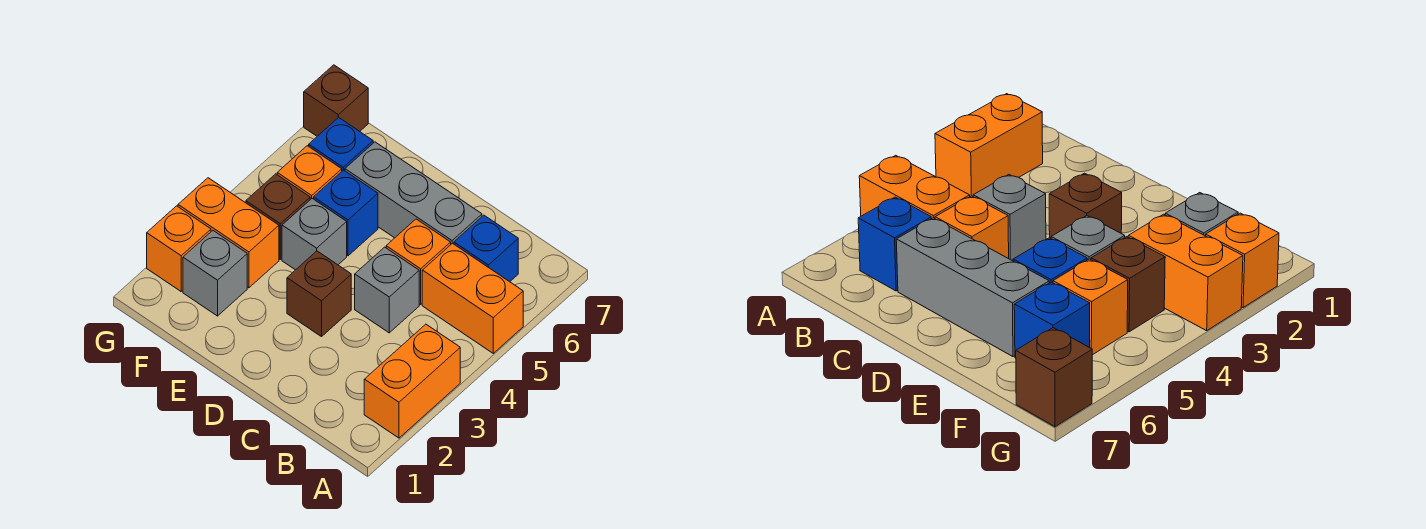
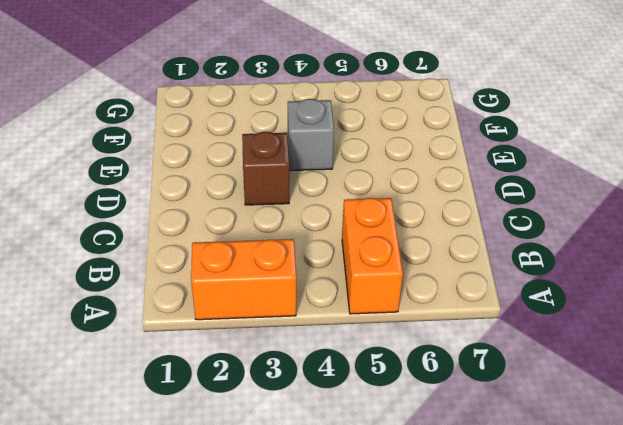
none -> blue 1x1 brick [454,215,518,282]
none -> grey 1x1 brick [355,247,419,333]
none -> orange 1x1 brick [386,219,451,304]

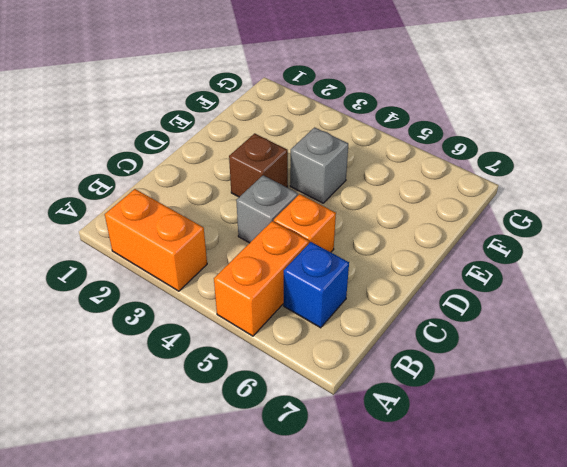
none -> grey 1x3 brick [345,142,482,244]
none -> blue 1x1 brick [314,170,378,256]
none -> grey 1x1 brick [183,231,247,316]

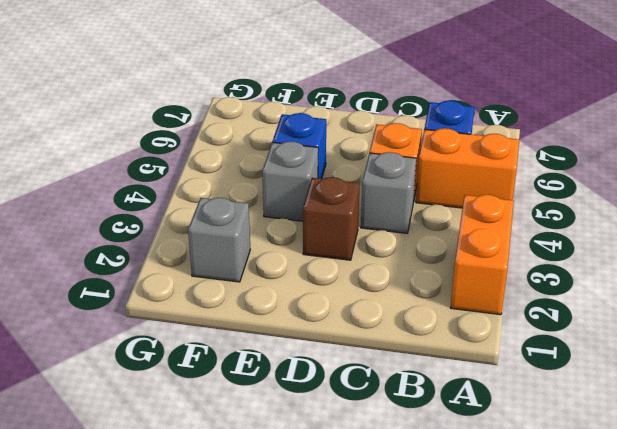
none -> grey 1x3 brick [345,142,482,244]
none -> orange 1x2 brick [178,178,279,288]
none -> brown 1x1 brick [246,174,310,259]

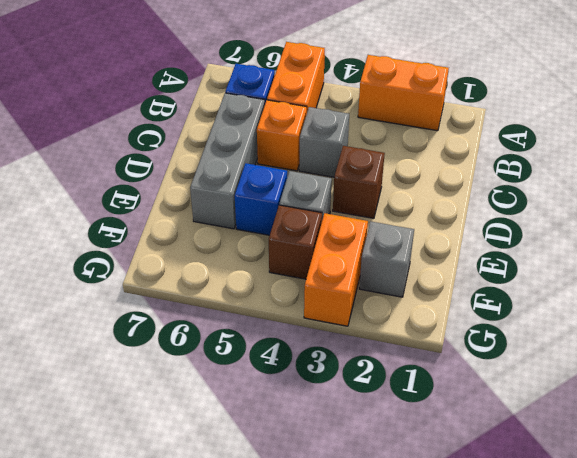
none -> orange 1x1 brick [277,146,342,200]
none -> blue 1x1 brick [309,117,373,171]
none -> orange 1x1 brick [147,206,211,291]

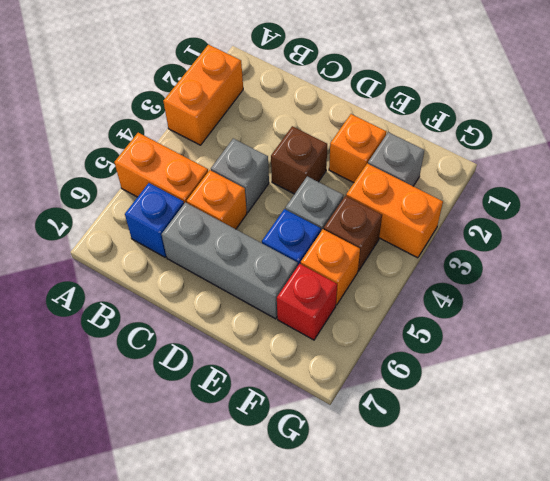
orange 1x1 brick [329,114,386,183] -> orange 1x1 brick moved to [147,206,211,291]
red 1x1 brick [277,264,337,340] -> blue 1x1 brick [309,117,373,171]
none -> brown 1x1 brick [304,65,368,136]

